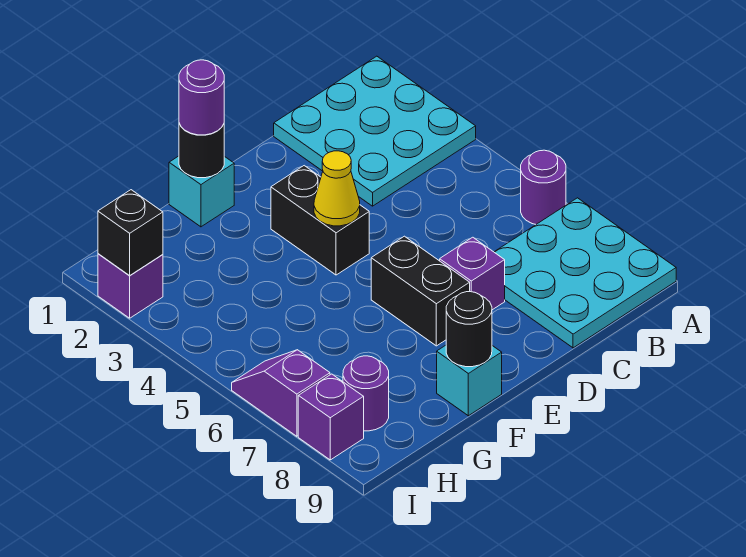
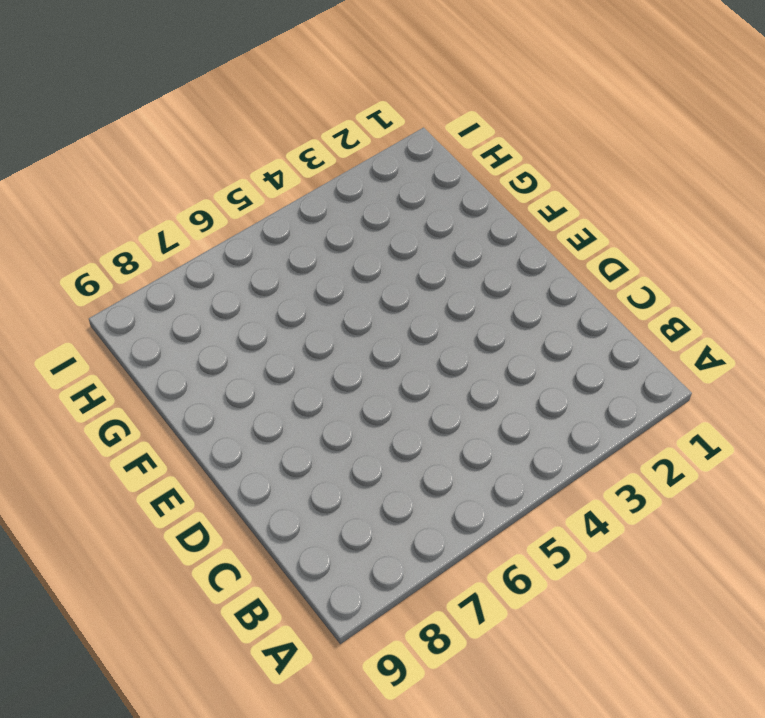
none -> cyan 3x3 plate [274,56,476,206]
none -> purple 1x1 round brick [521,150,566,224]
none -> cyan 3x3 plate [494,198,676,348]

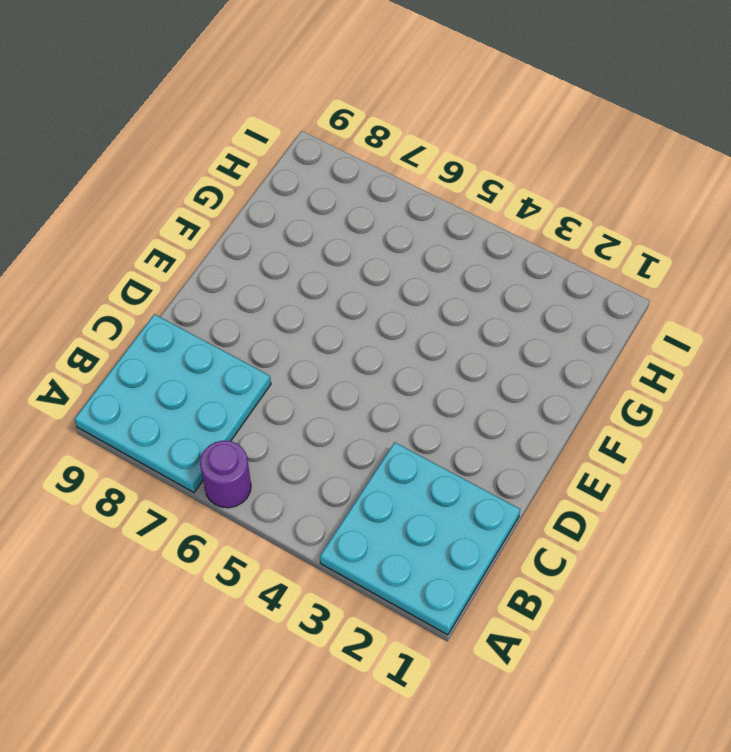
none -> purple 1x1 brick [440,237,505,310]
none -> black 1x2 brick [271,166,369,275]
none -> black 1x2 brick [371,236,470,346]

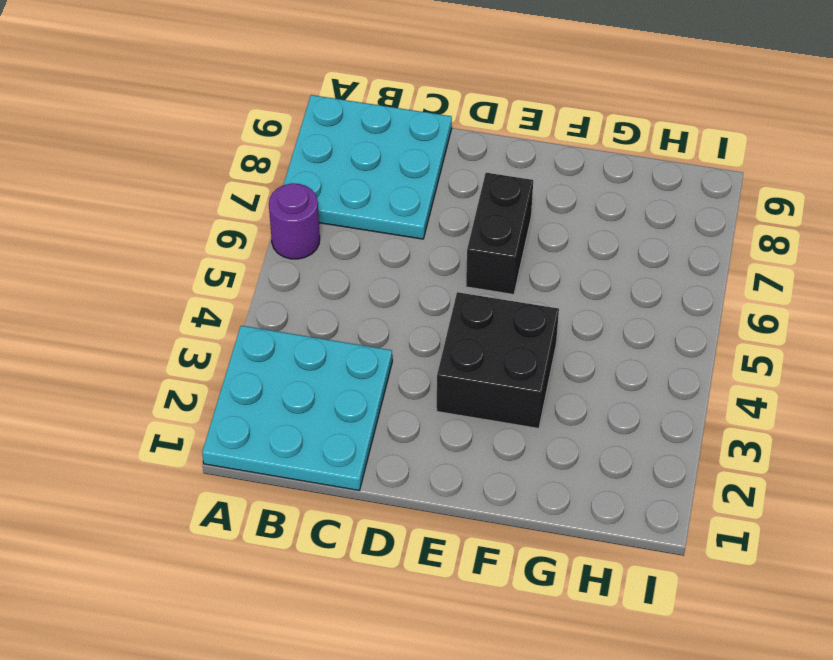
black 2x2 brick [437,292,559,428] -> black 1x2 brick [271,166,369,275]
none -> purple 1x1 brick [440,237,505,310]
none -> cyan 1x1 brick [169,156,234,227]
none -> cyan 1x1 brick [437,345,502,416]

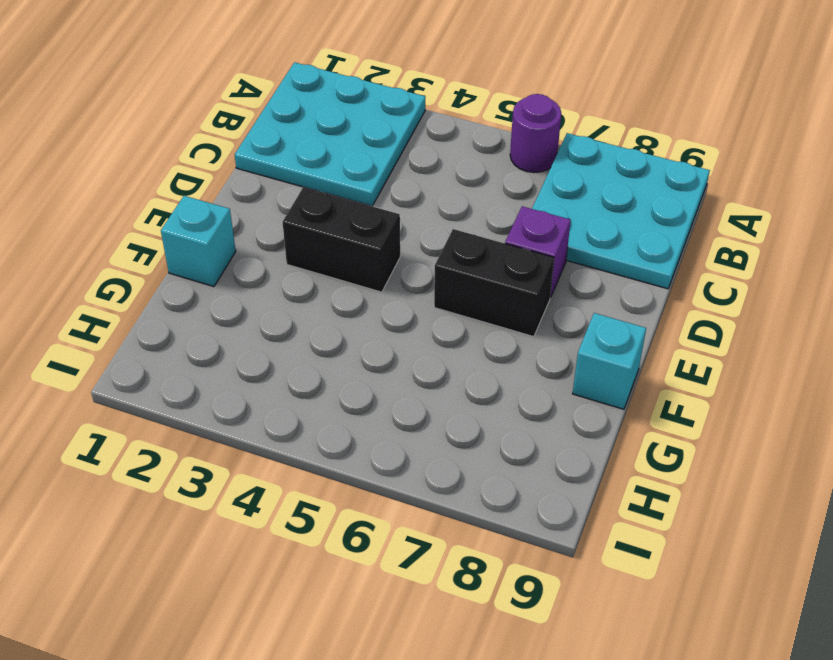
none -> purple 1x1 round brick [343,356,389,431]
none -> purple 1x1 brick [98,254,163,318]
none -> purple 1x2 slope [232,350,330,436]

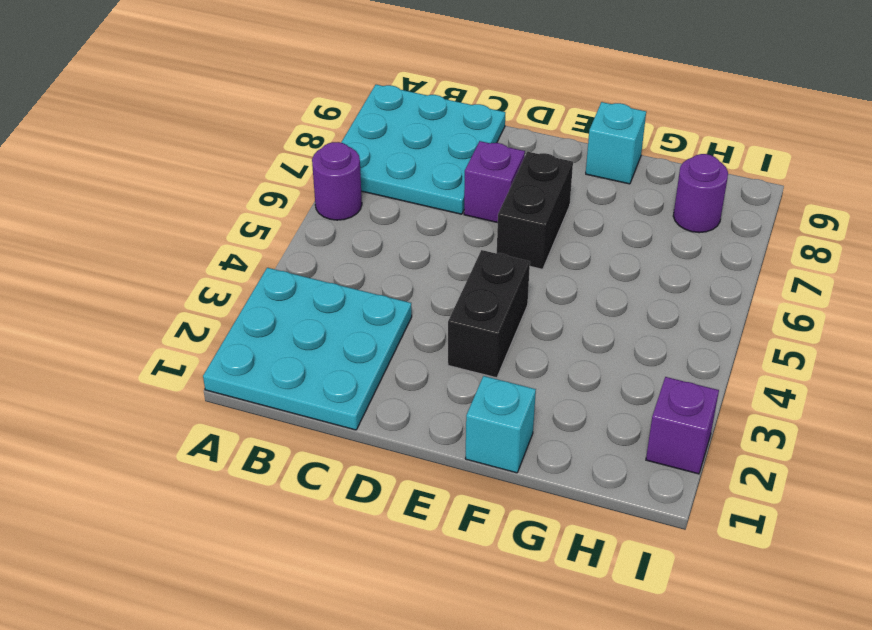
none -> purple 1x2 slope [232,350,330,436]
none -> purple 1x1 brick [298,374,364,460]
none -> yellow 1x1 cone [314,151,360,226]

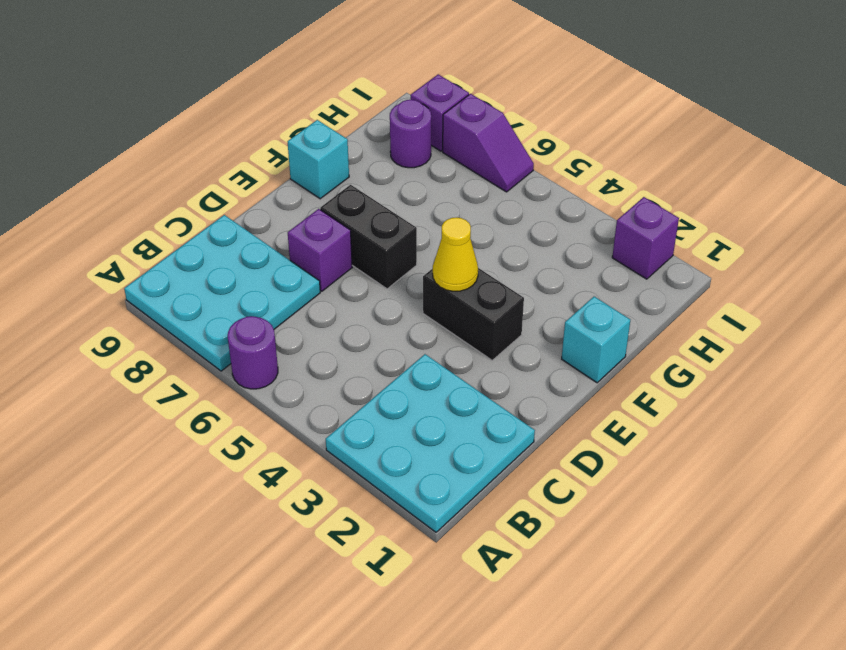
none -> black 1x1 round brick [179,123,224,178]
none -> black 1x1 round brick [446,292,492,367]
none -> black 1x1 brick [98,190,163,275]

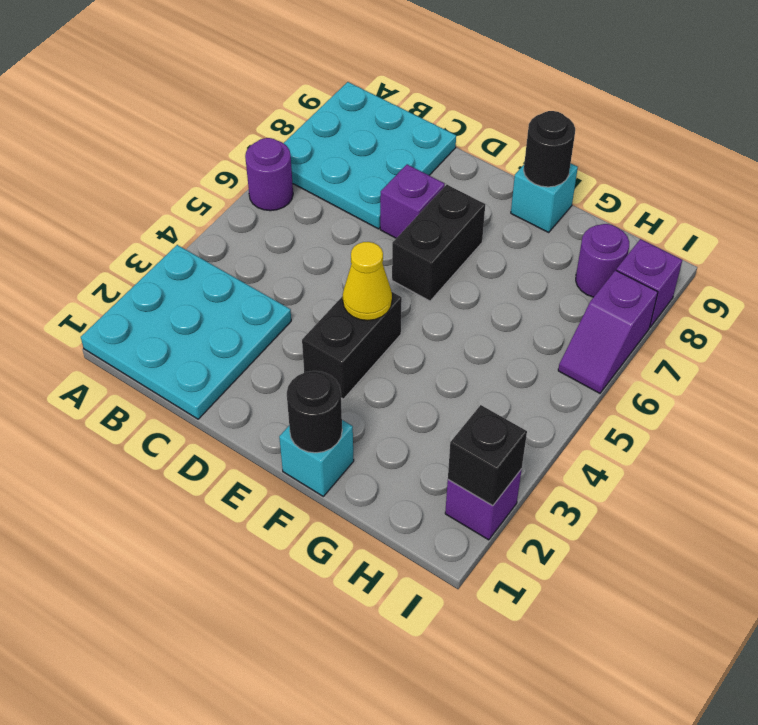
none -> purple 1x1 round brick [179,60,224,135]

